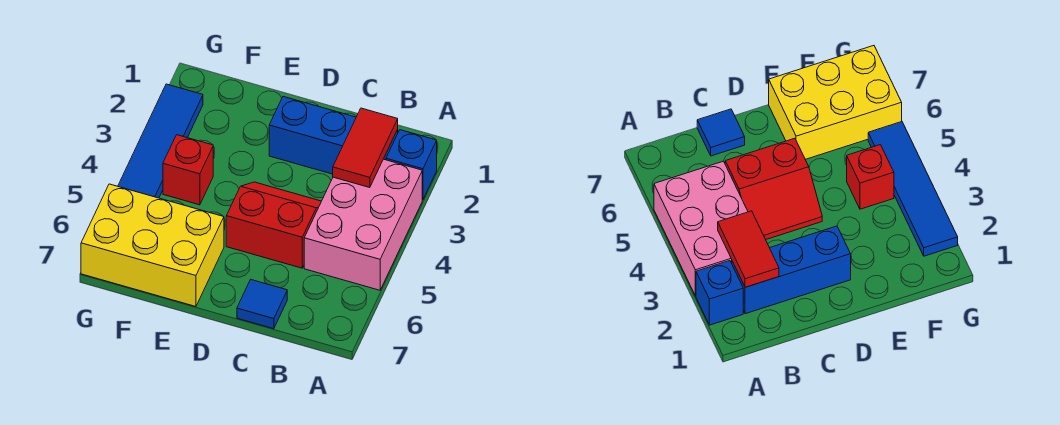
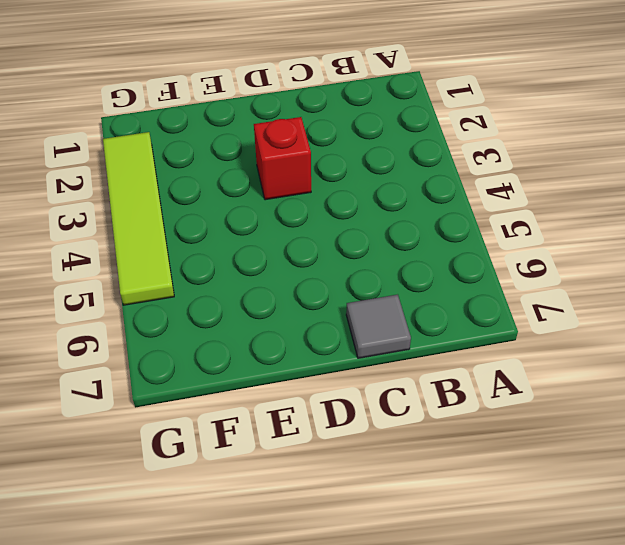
grey 1x1 tile [346,295,411,358] -> blue 1x1 tile [237,280,287,329]
red 1x1 brick [254,117,311,200] -> red 1x1 brick moved to [163,135,213,205]
lime 1x4 tile [103,132,174,305] -> blue 1x4 tile [118,84,203,198]
none -> blue 1x1 brick [386,130,437,200]
none -> pink 2x3 brick [304,159,422,290]

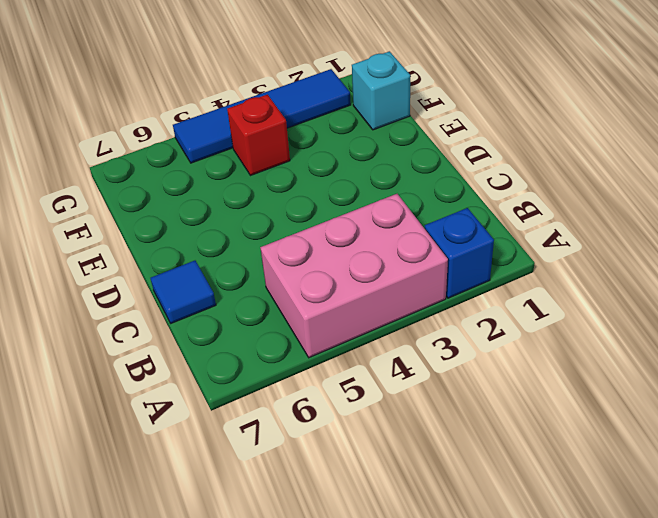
cyan 1x1 brick [352,51,410,130] -> none
none -> blue 1x3 brick [269,97,398,174]
none -> red 2x2 slope [226,182,321,268]

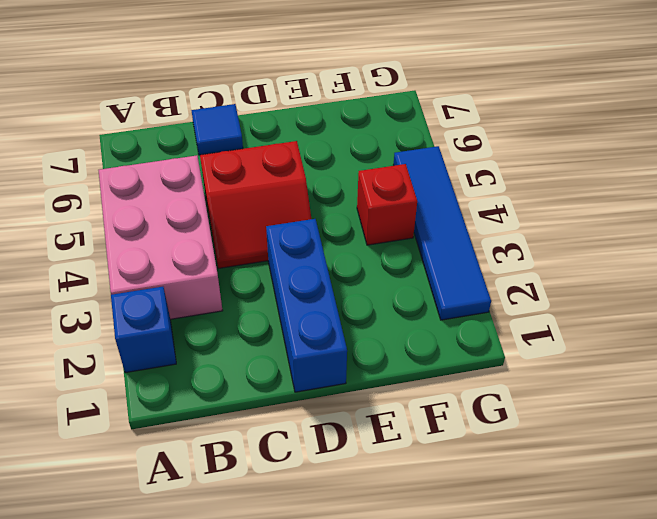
blue 1x3 brick [266,219,347,392] -> blue 1x3 brick turned to [269,97,398,174]
none -> yellow 2x3 brick [81,184,224,307]
none -> red 1x2 tile [333,108,398,188]

